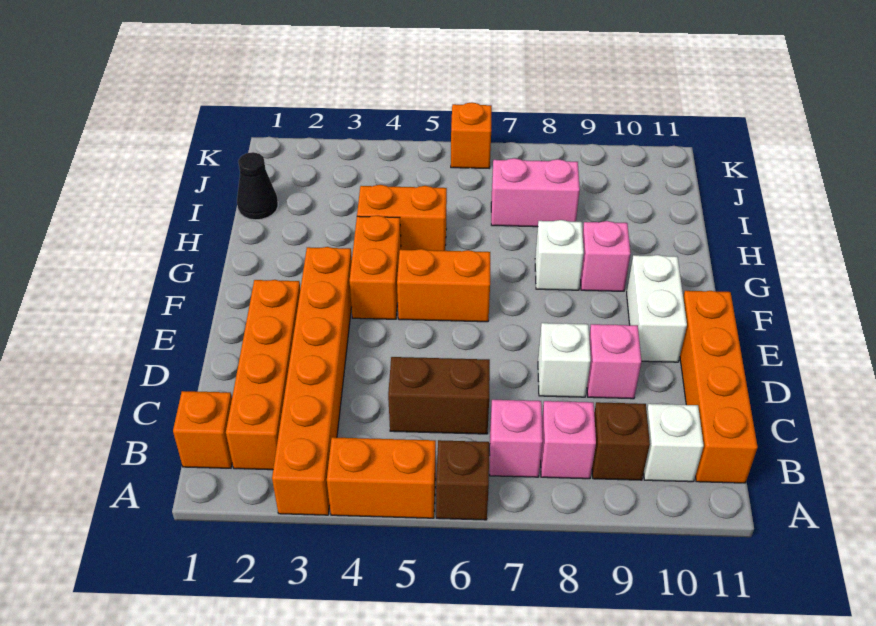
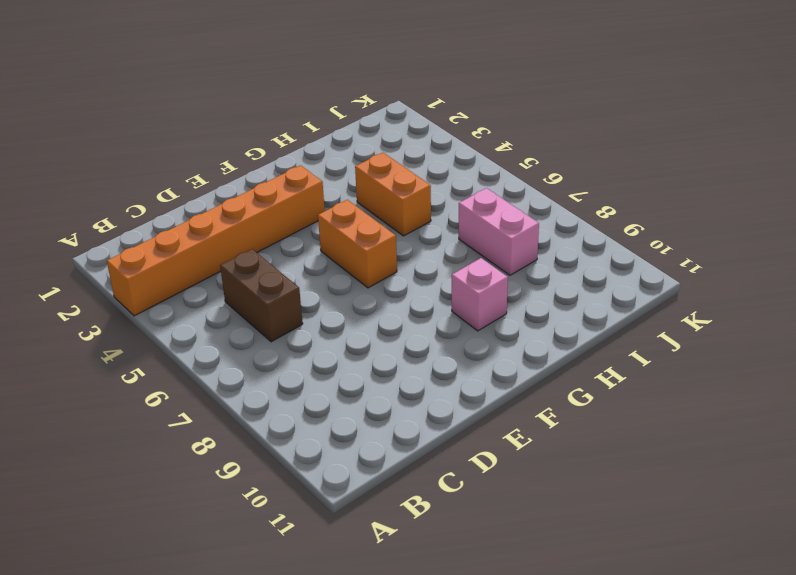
none -> orange 1x2 brick [327,437,436,518]
none -> brown 1x1 brick [436,440,489,520]
none -> orange 1x1 brick [173,391,232,468]

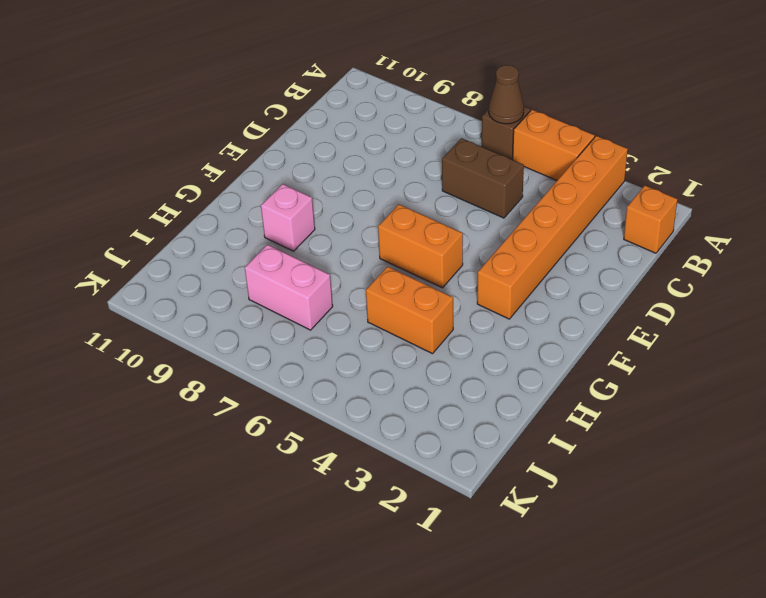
brown 1x1 cone [489,65,524,124] -> none
none -> orange 1x4 brick [226,280,300,470]
none -> pink 1x1 brick [490,400,543,477]
none -> pink 1x1 brick [541,401,596,479]

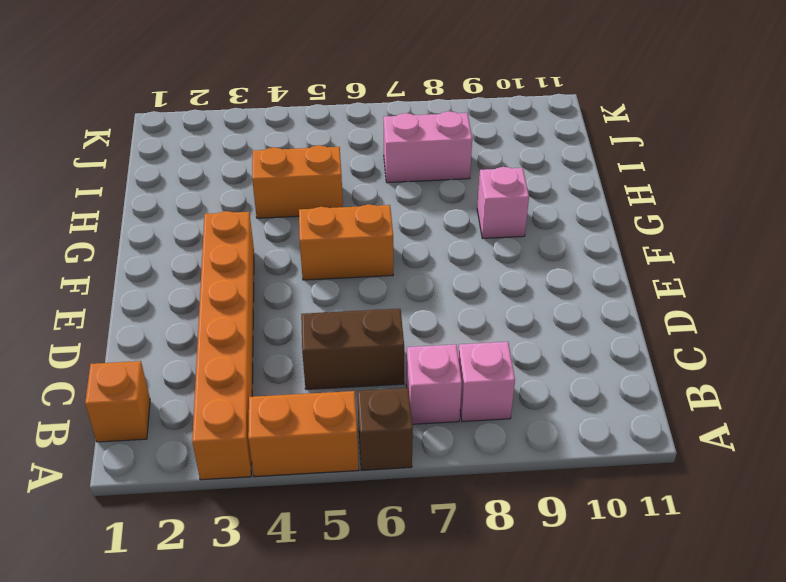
none -> orange 1x4 brick [226,280,300,470]
none -> brown 1x1 brick [592,402,650,480]
none -> white 1x1 brick [644,404,704,482]

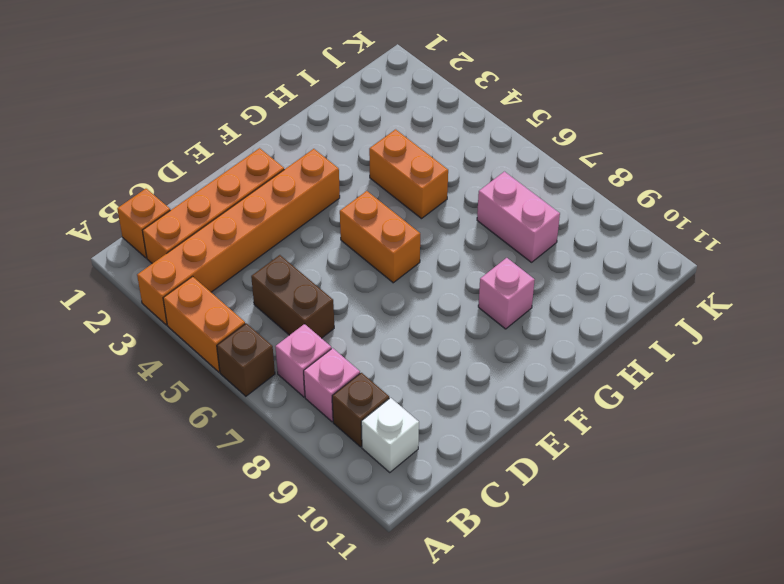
none -> orange 1x4 brick [680,291,758,483]
none -> white 1x1 brick [538,323,591,397]
none -> pink 1x1 brick [587,324,642,399]

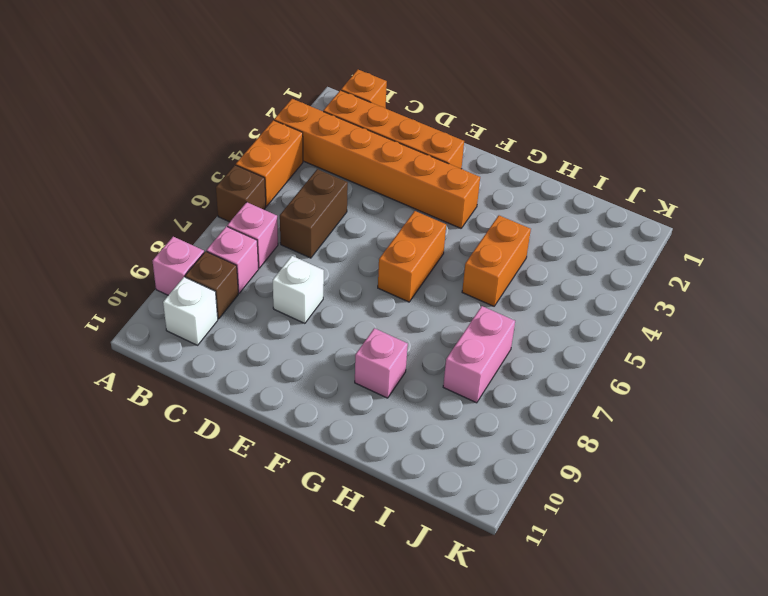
pink 1x1 brick [153,237,204,295] -> pink 1x1 brick moved to [587,324,642,399]
none -> orange 1x4 brick [680,291,758,483]
none -> white 1x2 brick [627,255,687,362]
none -> orange 1x2 brick [350,215,401,319]

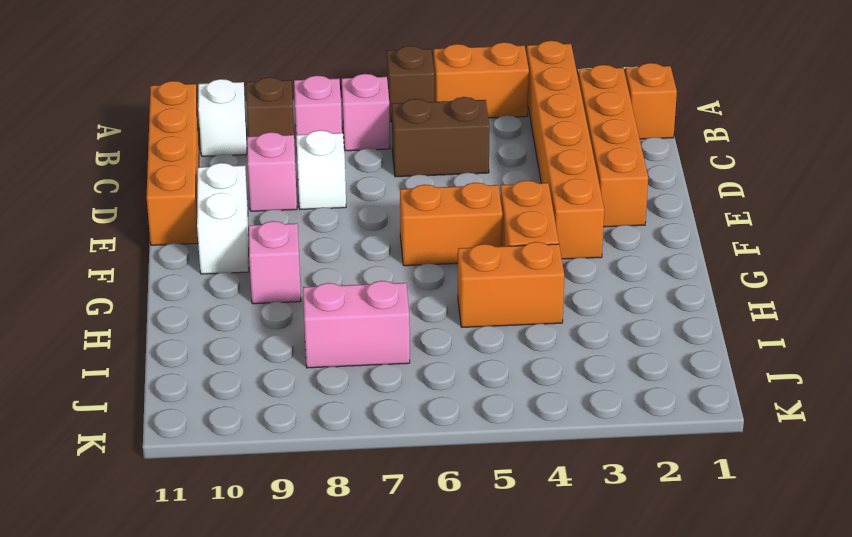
none -> white 1x1 brick [535,220,584,290]
none -> black 1x1 cone [237,152,278,220]
none -> orange 1x1 brick [451,102,492,168]

